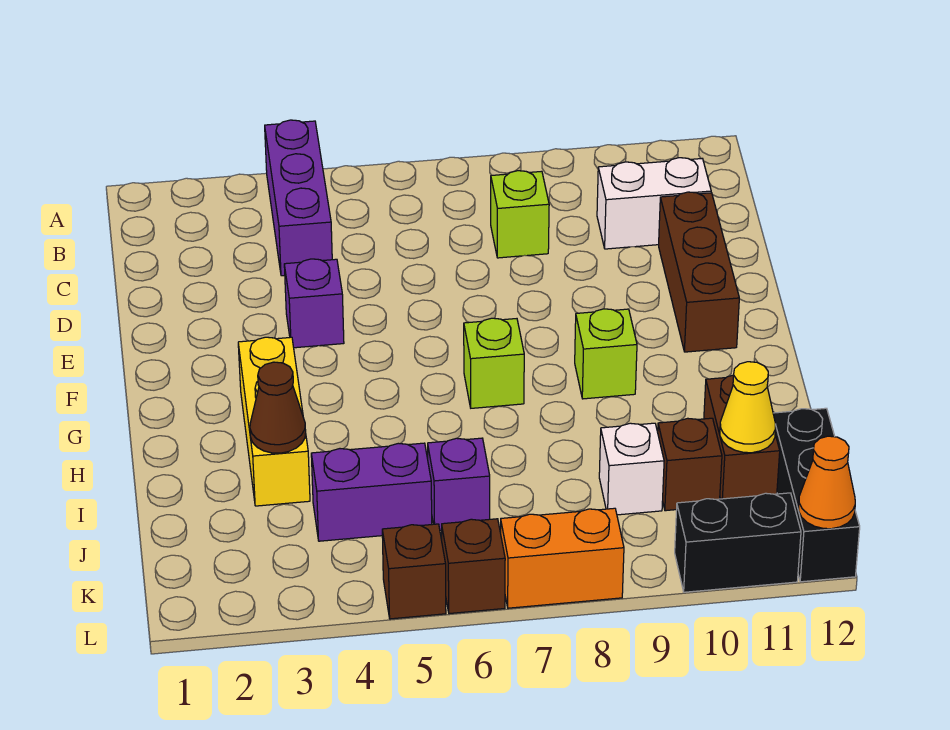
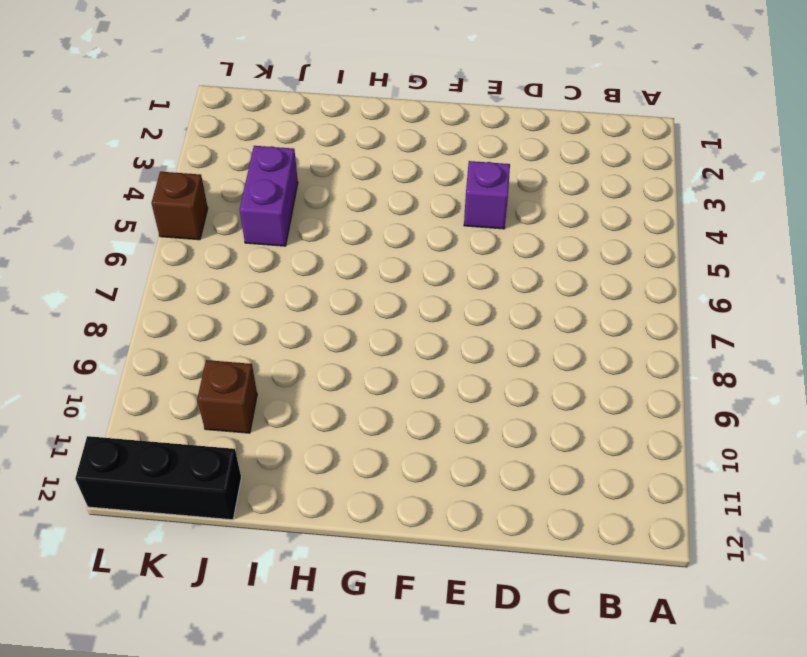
none -> purple 1x3 brick [265,120,332,276]
none -> lime 1x1 brick [491,171,549,258]
none -> white 1x2 brick [597,158,711,249]

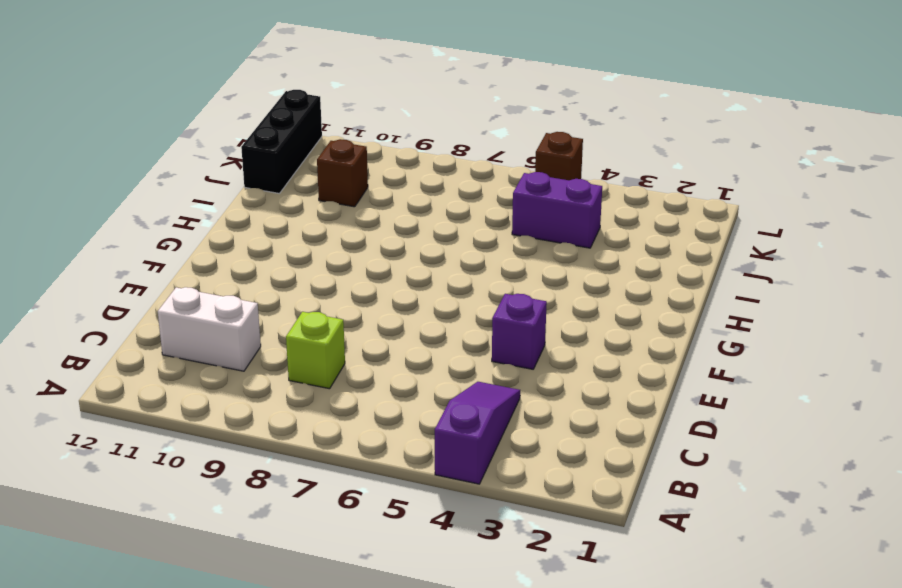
purple 1x3 slope [435,382,520,484] -> purple 1x3 brick [265,120,332,276]
none -> brown 1x3 brick [659,192,739,352]
none -> yellow 1x3 brick [238,337,310,506]
none -> lime 1x1 brick [464,318,524,408]

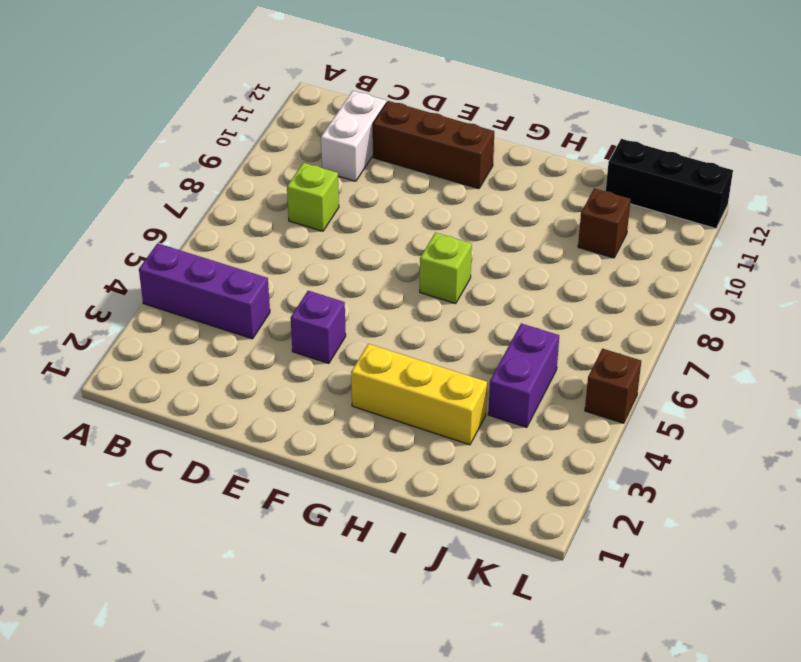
none -> lime 1x1 brick [575,309,637,399]
none -> brown 1x2 brick [704,375,780,499]
none -> purple 1x1 brick [428,438,490,531]

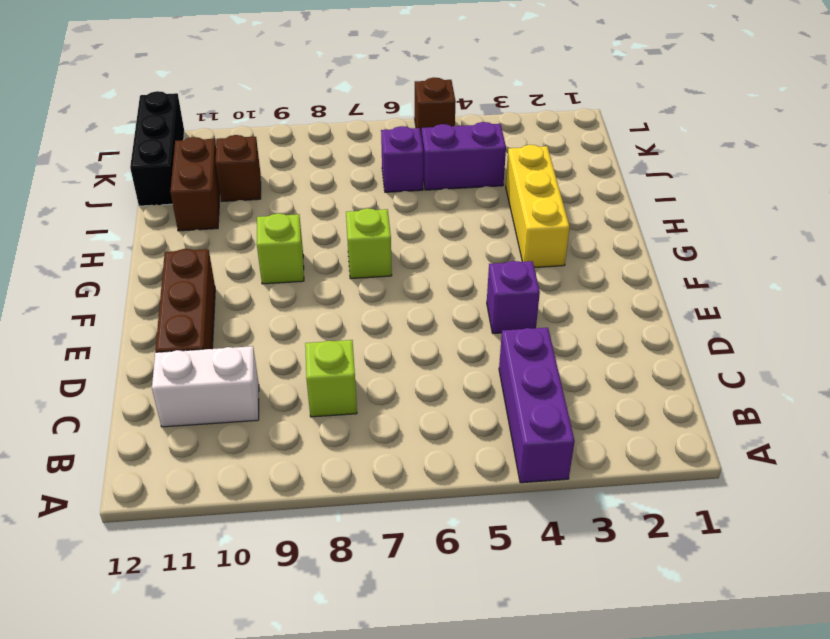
none -> white 1x1 brick [599,423,664,515]
none -> brown 1x1 brick [442,519,505,614]
none -> orange 1x2 brick [501,508,624,608]

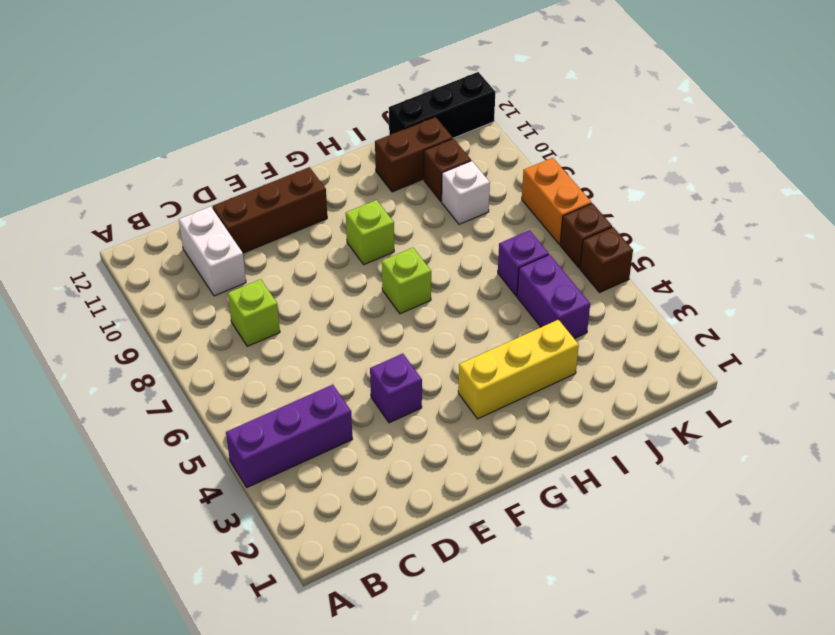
none -> black 1x2 brick [675,493,801,592]
none -> brown 1x1 cone [250,362,306,453]
none -> yellow 1x1 cone [720,362,776,453]

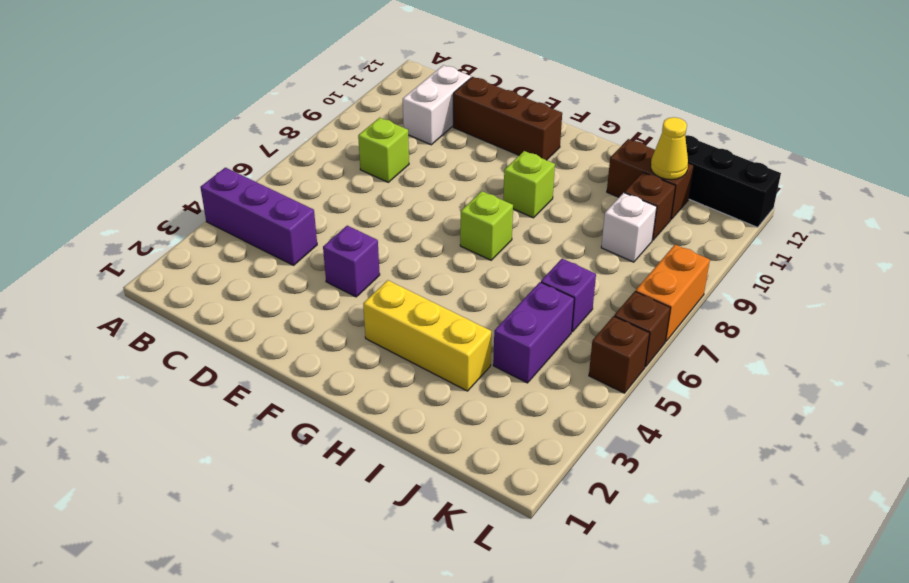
none -> black 1x2 brick [675,493,801,592]
none -> brown 1x1 cone [250,362,306,453]
none -> orange 1x1 cone [799,436,855,529]

